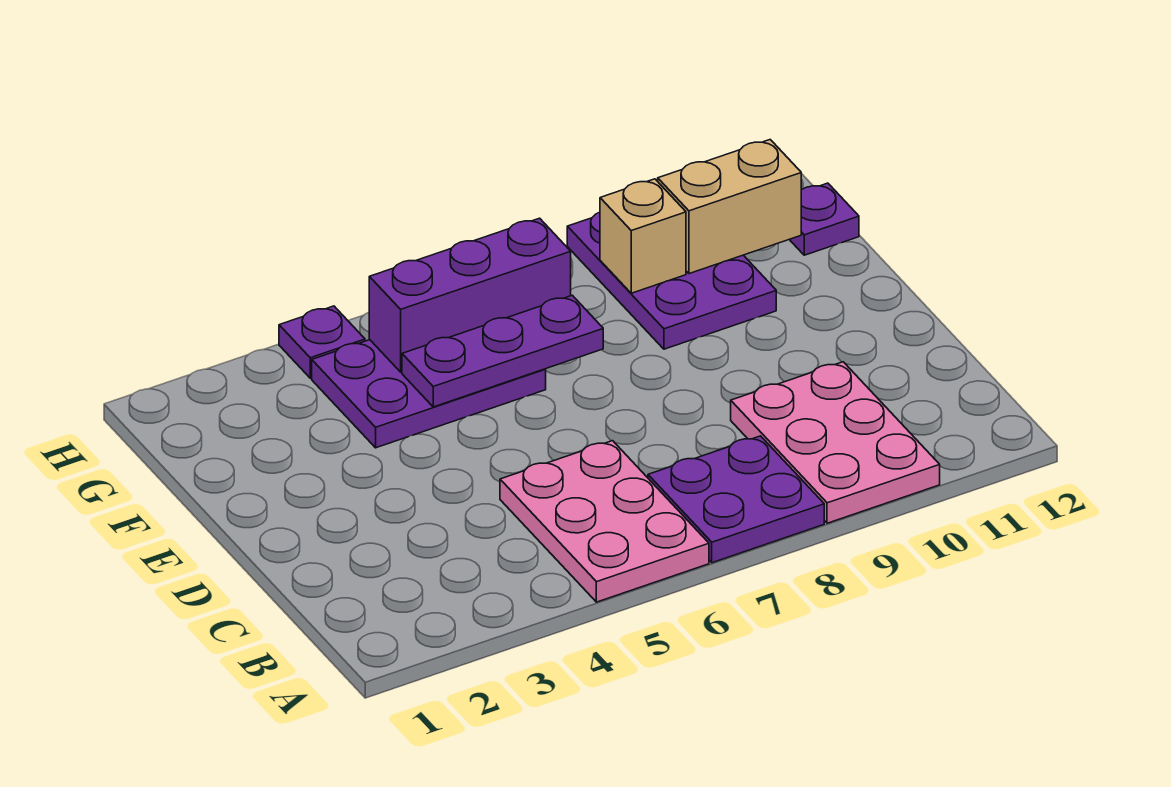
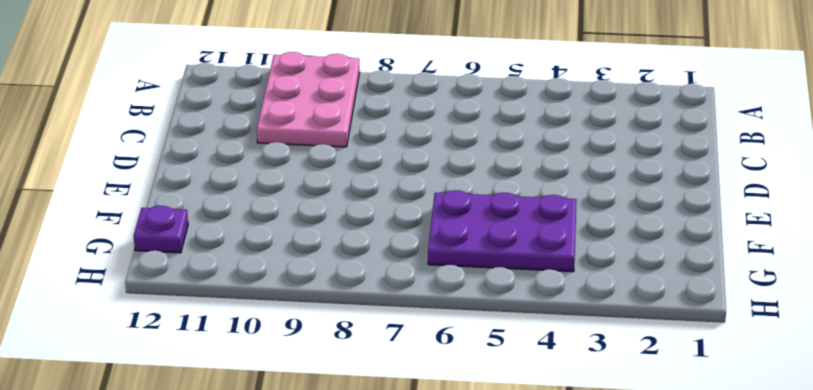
none -> pink 2x3 plate [500,441,709,602]
none -> purple 2x2 plate [648,436,824,563]

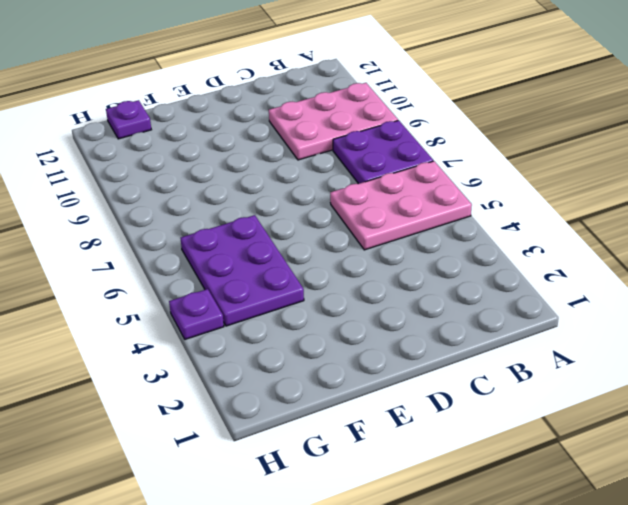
none -> purple 2x3 plate [567,212,776,349]
none -> purple 1x3 plate [402,295,603,407]

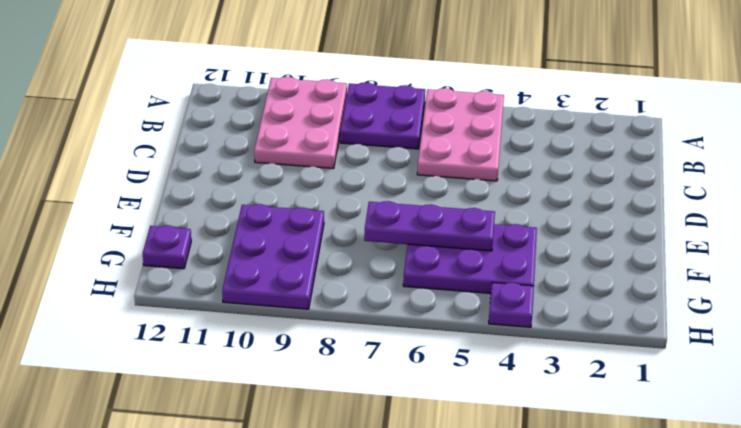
none -> purple 1x3 brick [369,218,571,372]
none -> tan 1x1 brick [600,179,686,293]

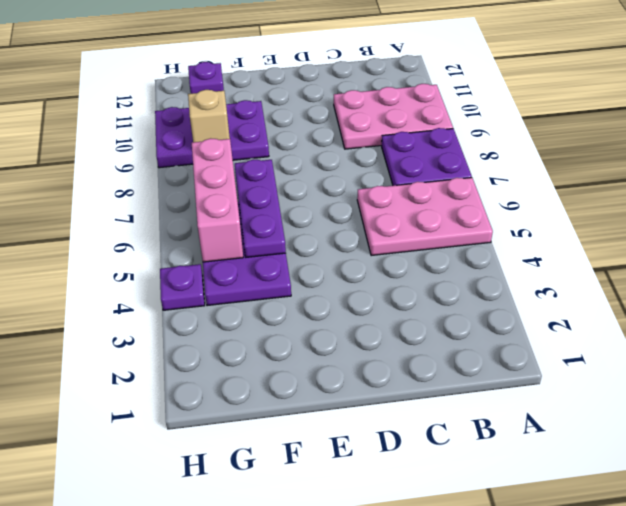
pink 1x3 brick [192,138,243,262] -> purple 1x3 brick [369,218,571,372]
none -> tan 1x2 brick [658,140,801,274]

